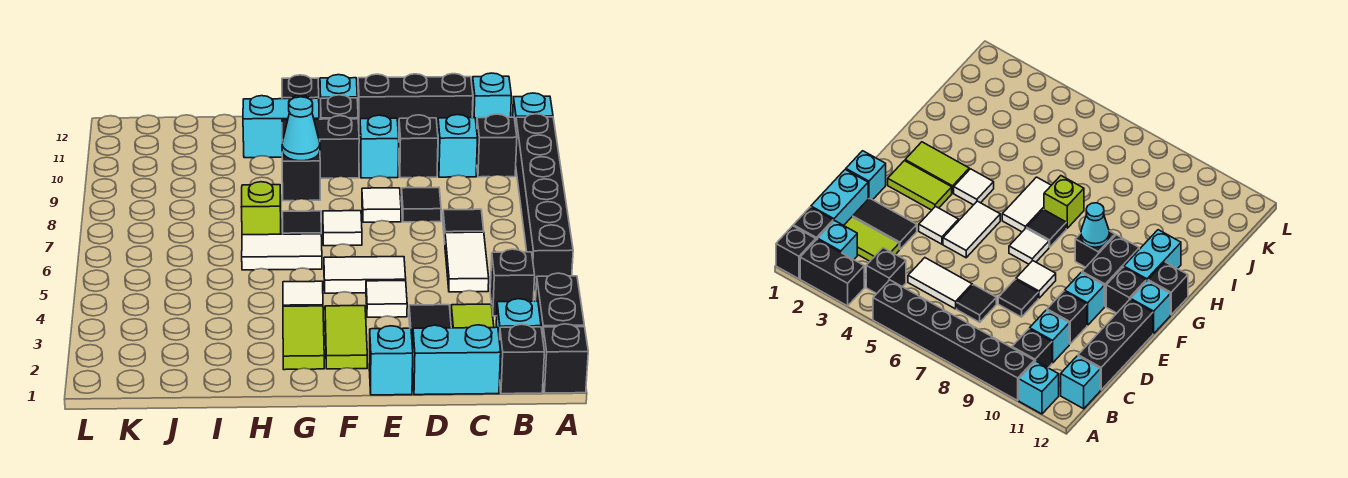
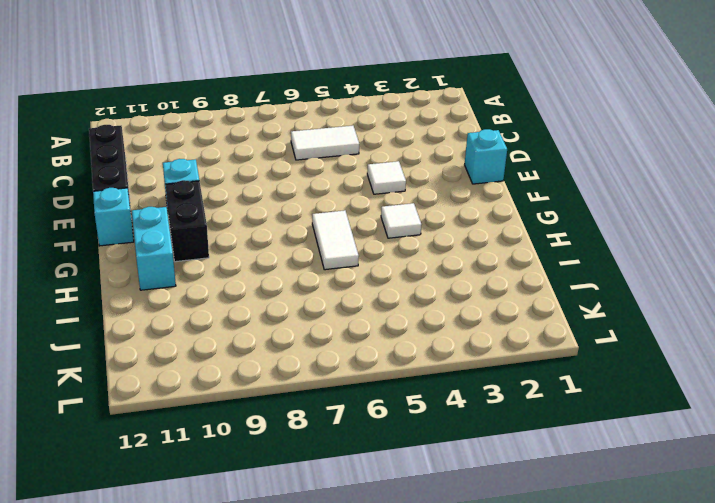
none -> black 1x1 brick [543,324,588,393]
none -> black 1x2 brick [536,273,584,336]
none -> black 1x6 brick [516,114,573,291]
none -> cyan 1x1 brick [513,93,553,126]

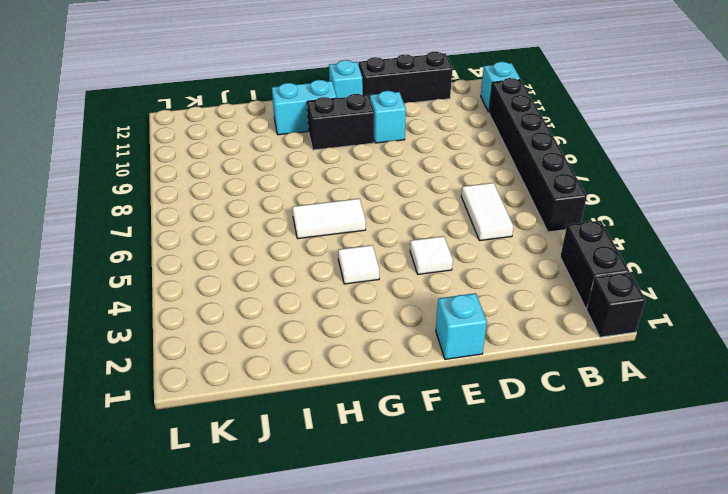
none -> black 1x1 brick [499,324,544,394]
none -> cyan 1x1 brick [496,299,541,340]
none -> black 1x1 brick [490,249,535,316]
none -> black 1x1 brick [477,114,517,177]

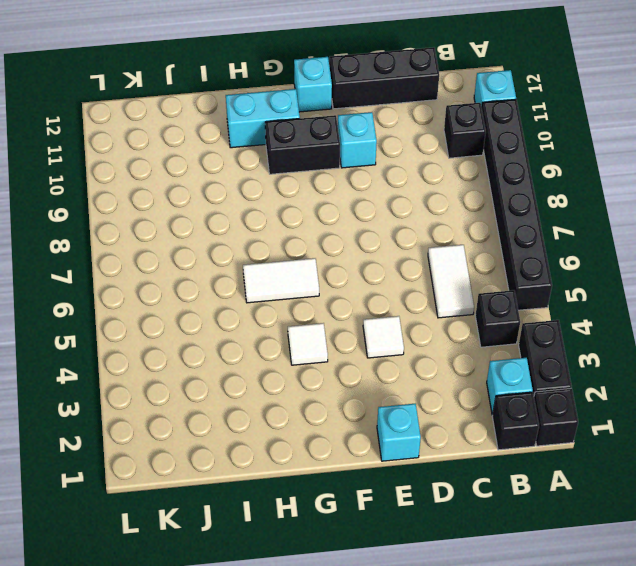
none -> cyan 1x1 brick [472,73,511,129]
none -> cyan 1x2 brick [412,325,501,395]
none -> lime 1x2 tile [451,304,494,328]
none -> black 1x1 tile [443,209,484,241]

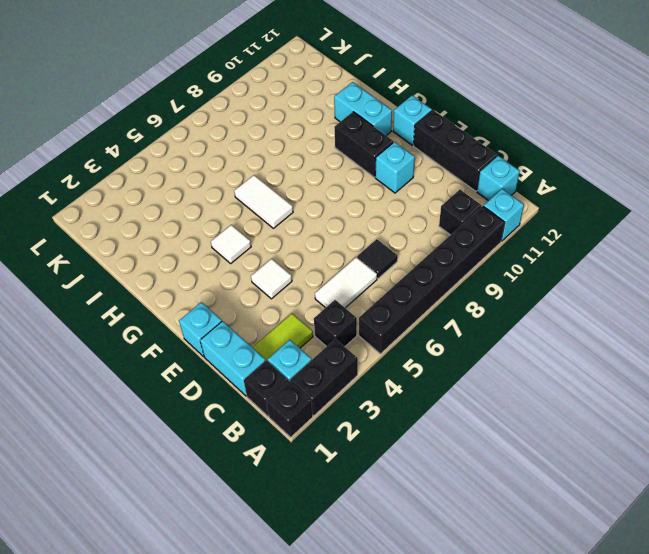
none -> cyan 1x1 brick [438,115,477,177]
none -> black 1x2 tile [409,305,451,349]
none -> black 1x1 tile [401,187,441,222]
none -> black 1x1 brick [399,115,438,178]

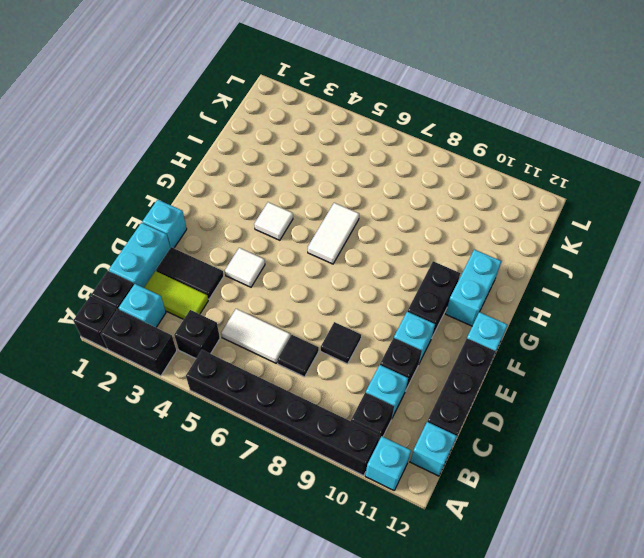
none -> white 1x2 tile [324,257,406,293]
none -> white 1x1 tile [362,188,401,222]
none -> lime 1x2 tile [325,306,367,369]
none -> white 1x1 tile [323,211,362,246]

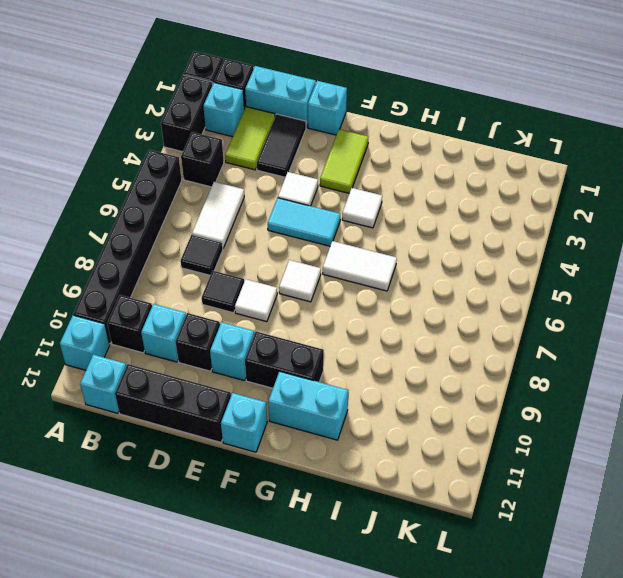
cyan 1x2 tile [268,198,340,246] -> white 1x2 tile [324,257,406,293]
none -> black 1x1 brick [321,95,358,119]
none -> lime 1x2 tile [283,306,324,370]
none -> black 1x1 tile [283,211,321,234]
none -> black 1x1 brick [282,141,320,201]

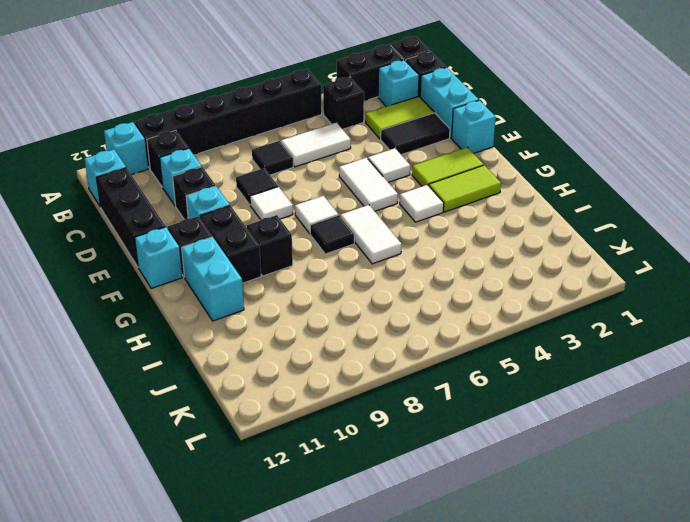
none -> black 1x1 brick [282,75,319,99]
none -> lime 1x1 brick [242,182,281,235]
none -> cyan 1x1 cone [282,97,320,161]

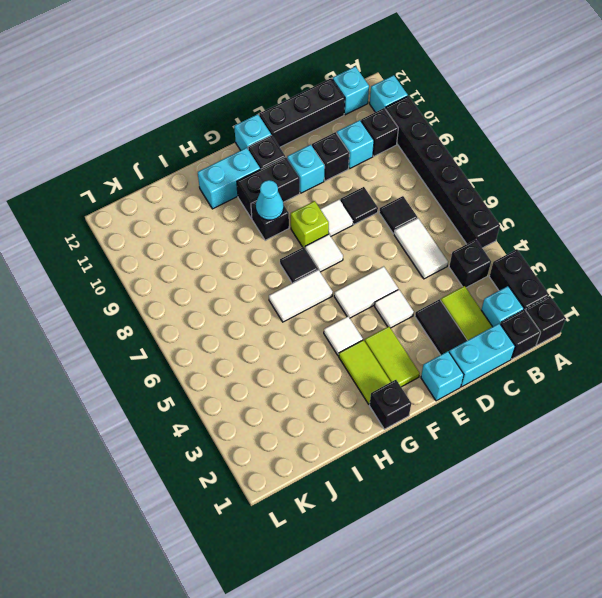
lime 1x1 brick [291,201,329,248] -> lime 1x1 brick moved to [242,182,281,235]
black 1x1 brick [369,380,411,429] -> black 1x1 brick moved to [282,75,319,99]

